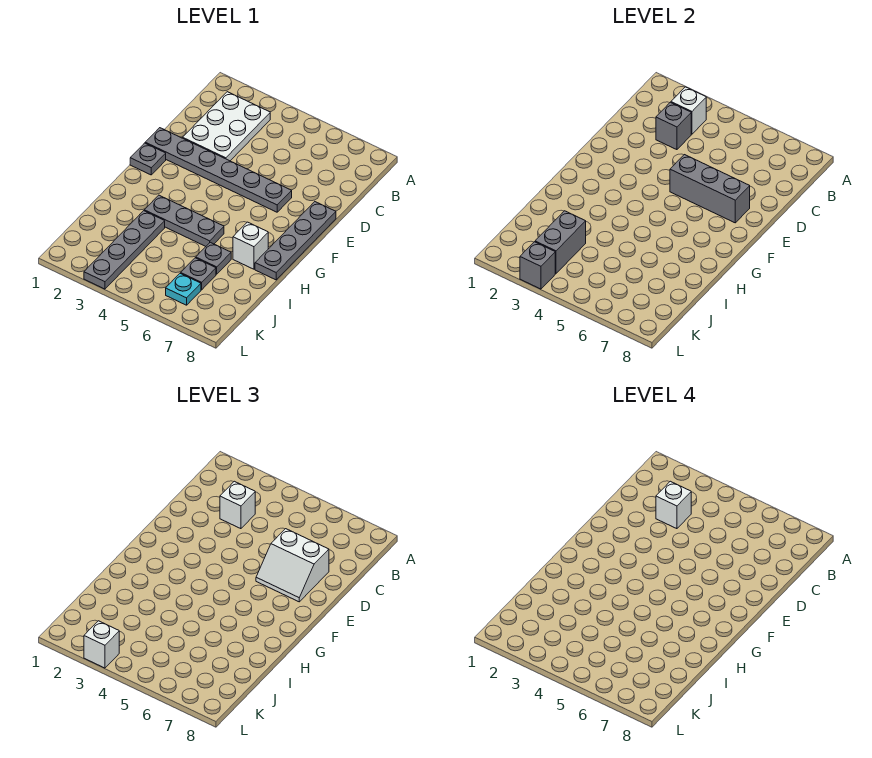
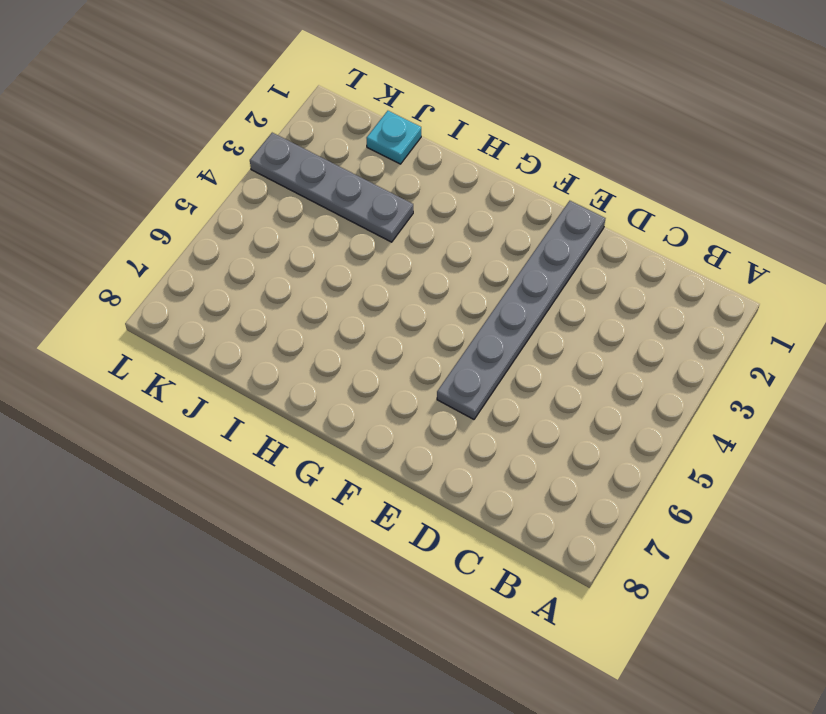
cyan 1x1 plate [367,111,421,164] -> cyan 1x1 plate moved to [166,273,201,305]
none -> white 2x3 plate [183,92,270,161]
none -> grey 1x4 plate [255,202,336,280]
none -> grey 1x1 plate [130,143,166,175]

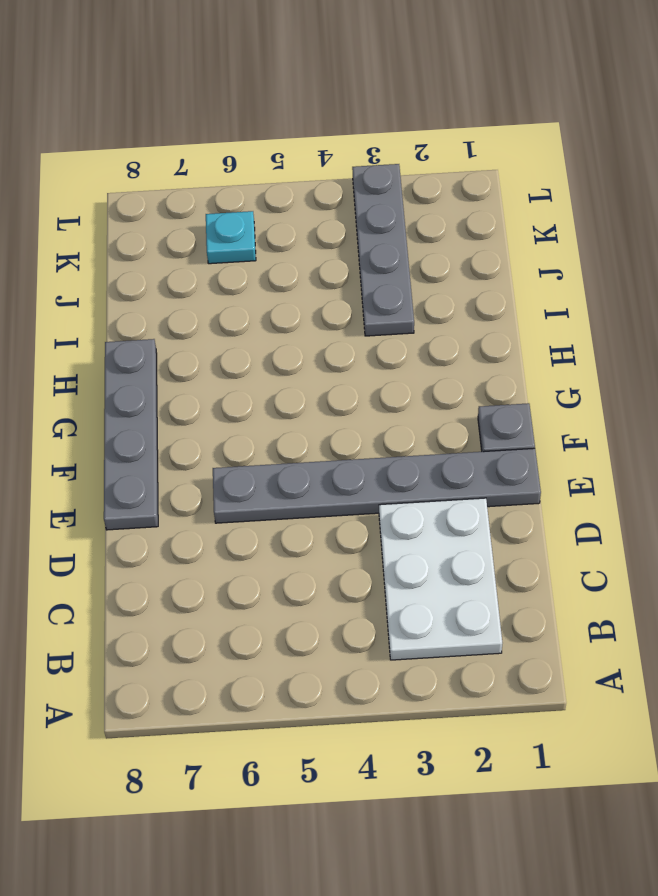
none -> grey 1x3 plate [144,195,224,246]
none -> white 1x1 brick [233,222,268,269]
none -> grey 1x1 plate [196,242,231,274]

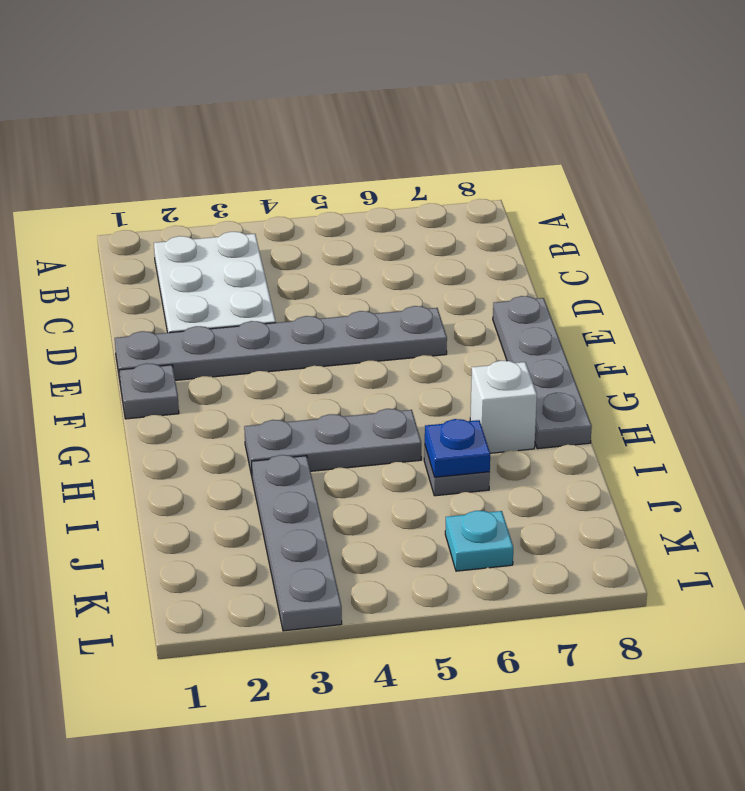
blue 1x1 plate [425,419,490,477] -> none
none -> grey 1x1 plate [181,258,216,290]
none -> white 1x1 brick [671,87,706,134]
none -> grey 1x1 brick [656,102,691,150]

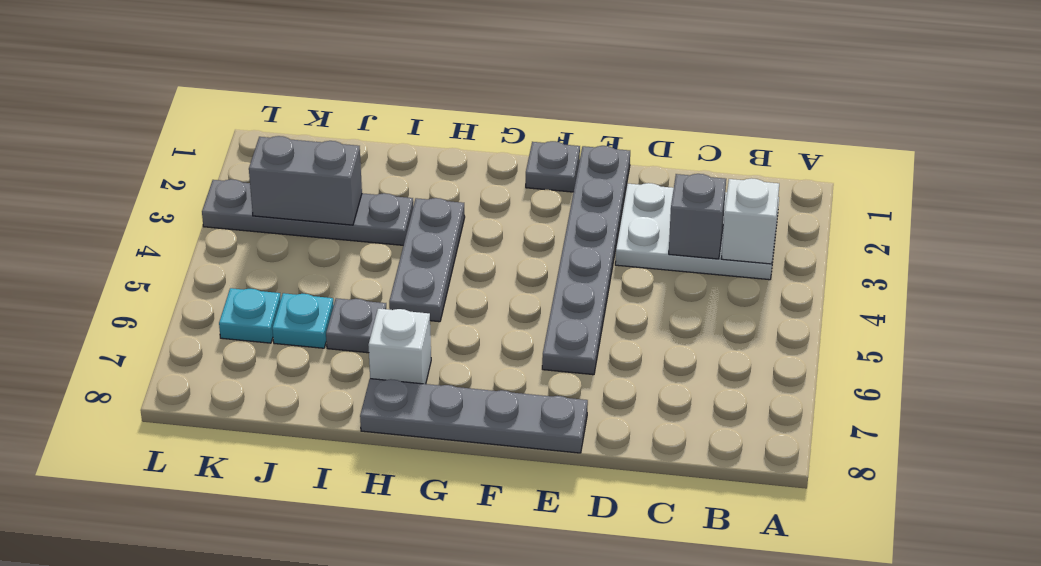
cyan 1x1 plate [272,293,334,348] -> grey 1x1 plate [181,258,216,290]
none -> grey 1x3 brick [670,155,750,223]
none -> grey 1x1 brick [520,242,555,289]
none -> white 1x1 brick [220,481,255,529]

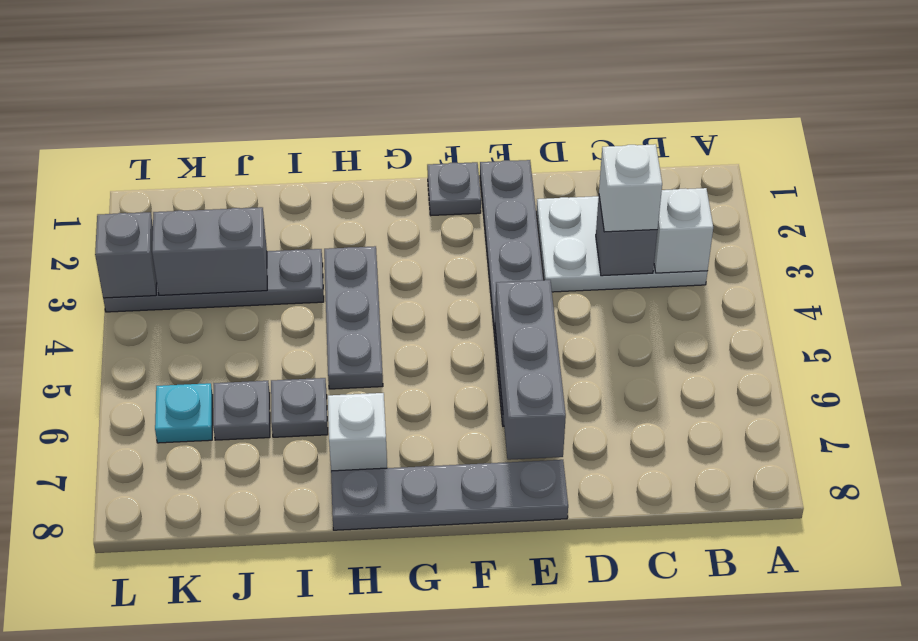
none -> white 2x2 slope [256,529,329,602]
none -> white 1x1 brick [84,621,119,668]
none -> white 1x1 brick [656,481,691,529]

